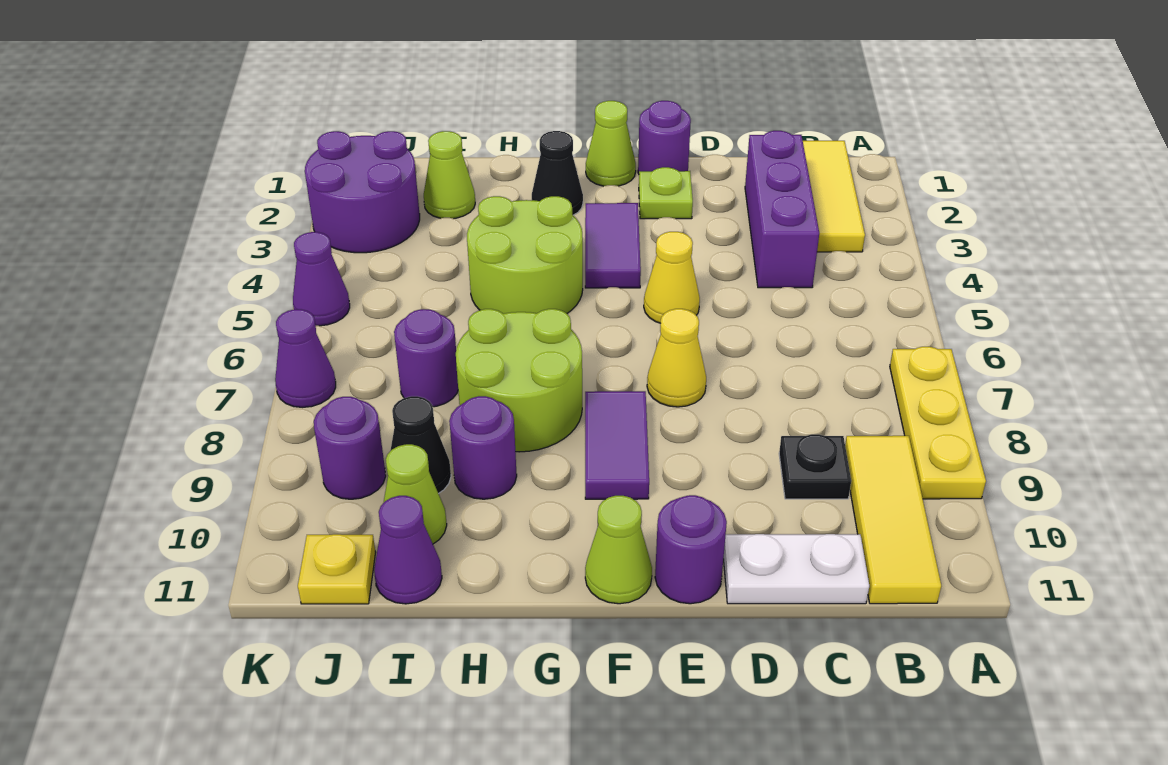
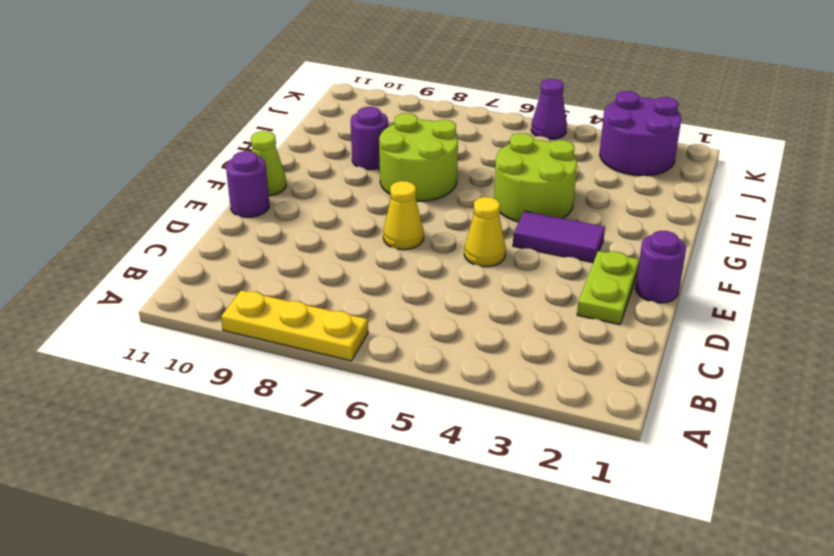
lime 1x2 plate [577,251,639,325] -> lime 1x1 plate [639,167,693,219]
none -> yellow 1x3 tile [803,141,865,252]
none -> yellow 1x3 tile [845,436,941,604]
none -> purple 1x3 brick [745,131,819,288]

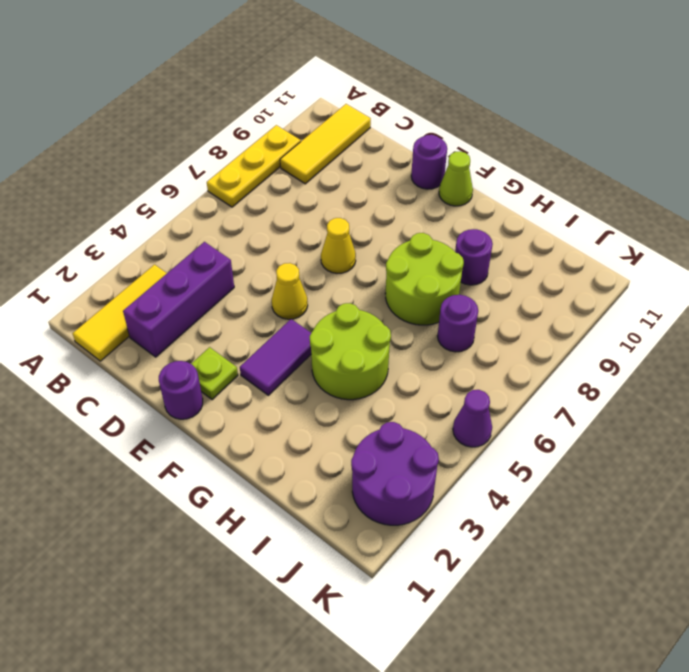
none -> black 1x1 plate [779,434,851,499]
none -> white 1x2 plate [723,534,869,604]
none -> lime 1x1 cone [586,101,636,186]

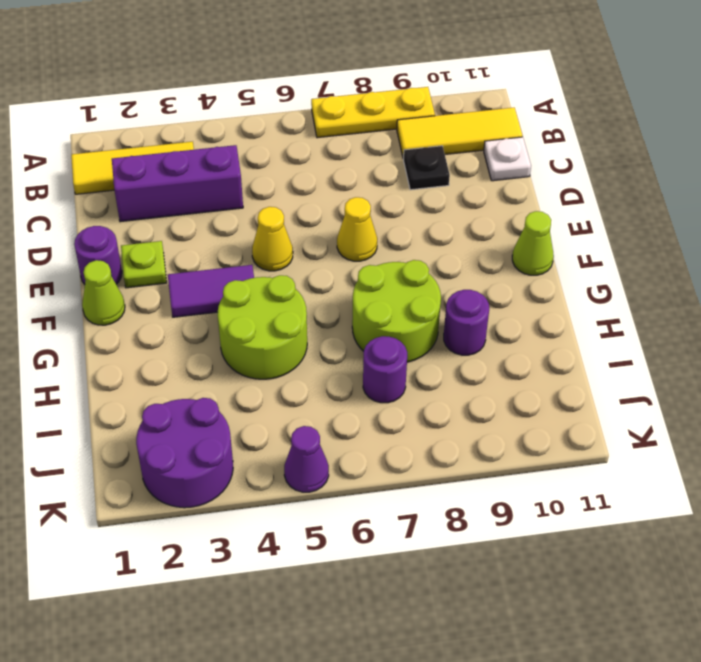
white 1x1 plate [484,137,531,181] -> white 1x2 plate [723,534,869,604]
none -> purple 1x1 round brick [655,495,727,604]
none -> purple 1x2 tile [585,391,649,499]
none -> black 1x1 cone [532,131,583,215]

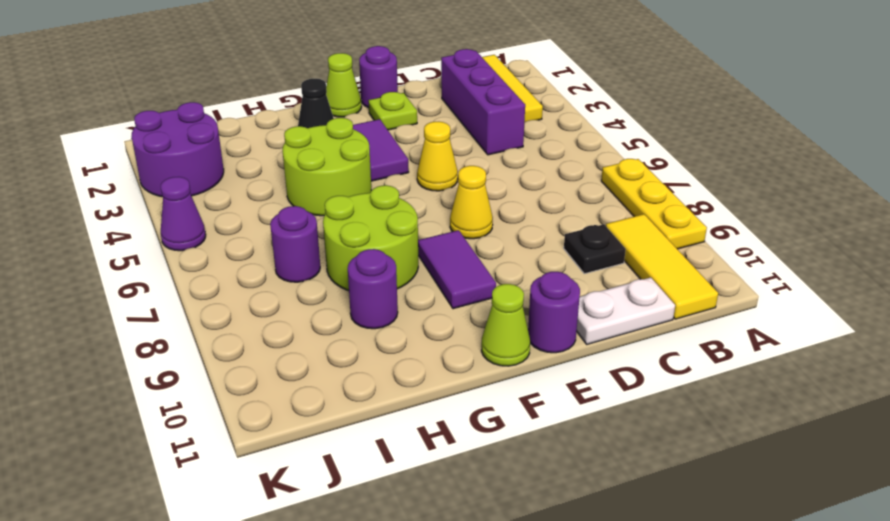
none -> lime 1x1 cone [424,131,475,219]
none -> black 1x1 cone [390,396,451,493]
none -> lime 1x1 cone [384,444,447,544]

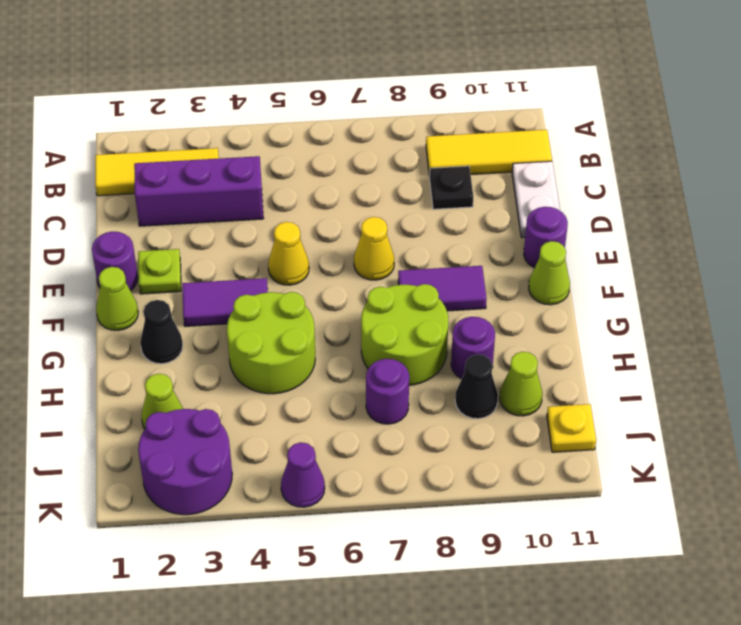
none -> yellow 1x3 plate [890,347,986,499]
none -> purple 1x1 cone [374,496,442,604]
none -> purple 1x1 round brick [314,397,386,499]

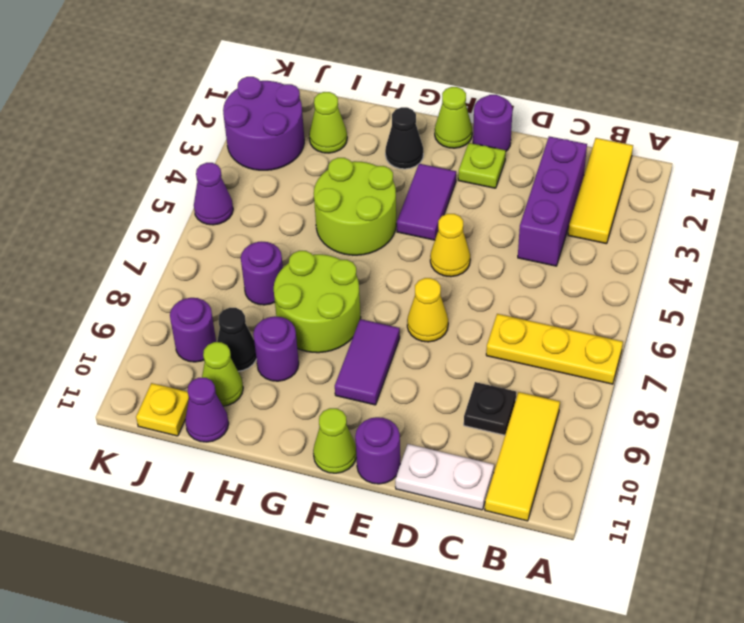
yellow 1x3 plate [486,314,623,384] -> yellow 1x3 plate turned to [890,347,986,499]
none -> purple 1x1 cone [275,309,336,407]

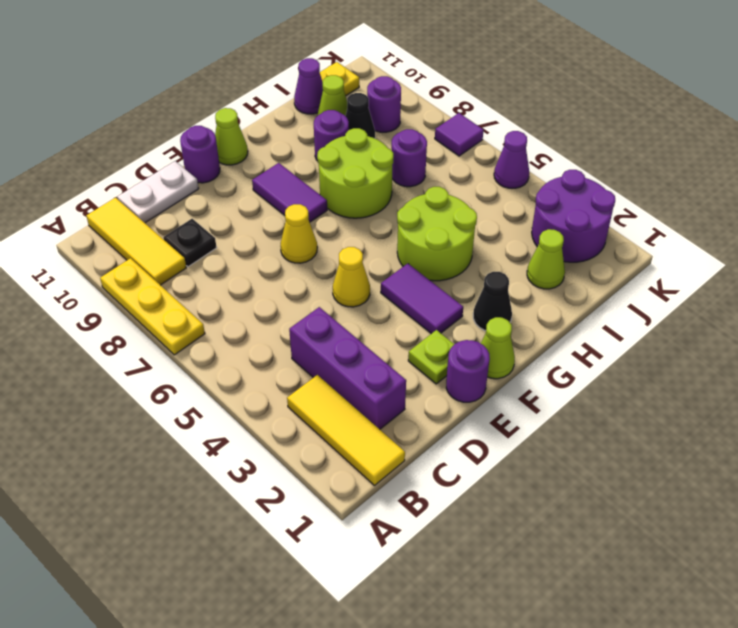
purple 1x1 tile [435,113,484,156] -> purple 1x1 cone [275,309,336,407]

